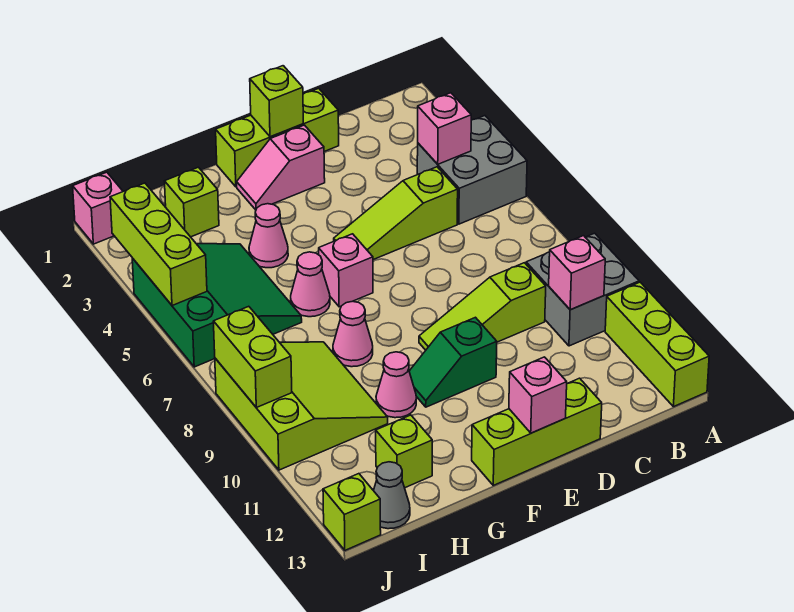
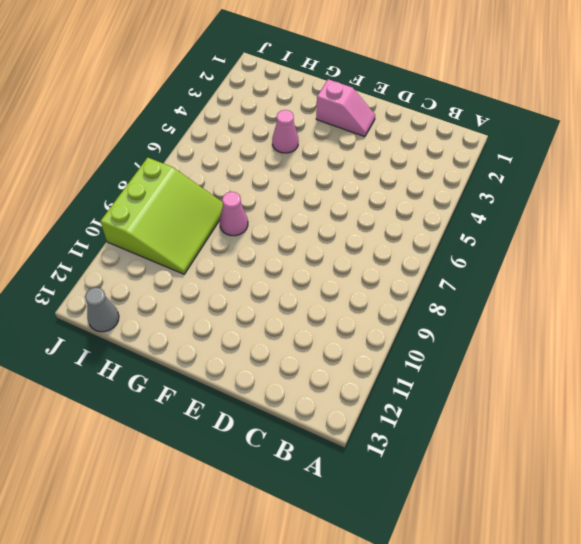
pink 1x2 slope [316,79,375,137] -> pink 1x2 slope turned to [237,125,325,210]
none -> grey 2x2 brick [417,116,527,224]
none -> grey 2x2 brick [526,233,639,346]
none -> lime 1x3 brick [605,282,709,407]

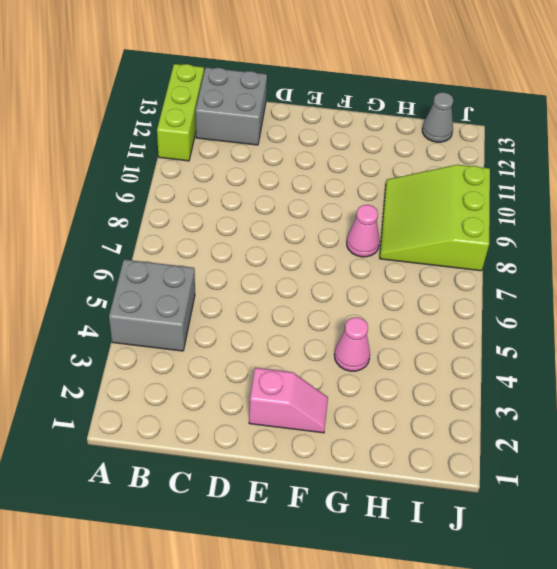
grey 2x2 brick [195,67,267,145] -> grey 2x2 brick moved to [526,233,639,346]
none -> lime 1x3 slope [334,167,458,260]
none -> lime 1x3 slope [419,263,546,350]
none -> lime 1x3 brick [216,88,339,187]

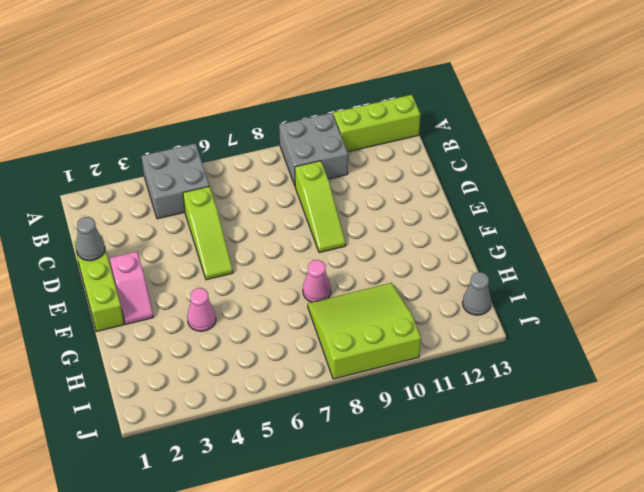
grey 1x1 cone [76,217,105,261] -> none
none -> lime 1x3 brick [472,378,602,485]
none -> green 1x2 slope [409,317,497,407]
none -> pink 1x1 brick [319,234,373,307]

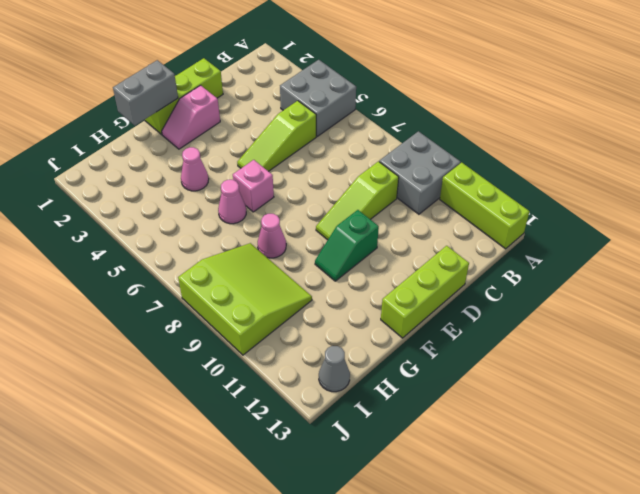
grey 1x2 brick [113,60,178,125] -> none
none -> pink 1x1 cone [376,352,416,418]
none -> lime 1x1 brick [165,167,219,237]
none -> green 3x3 slope [132,244,302,367]

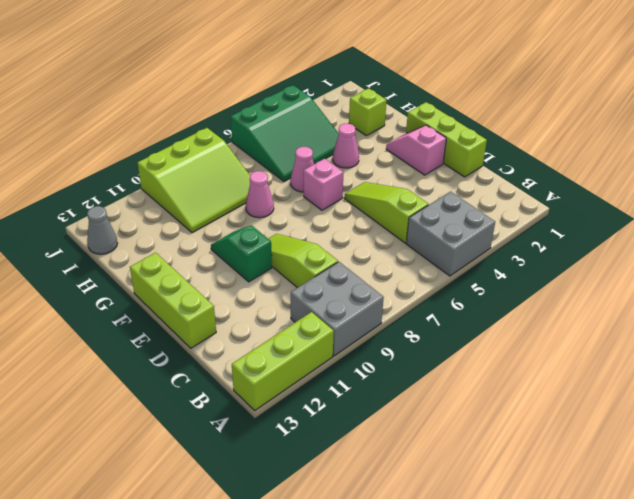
none -> pink 1x1 cone [376,352,416,418]
none -> lime 1x1 brick [376,415,432,488]
none -> pink 1x1 brick [73,172,123,244]

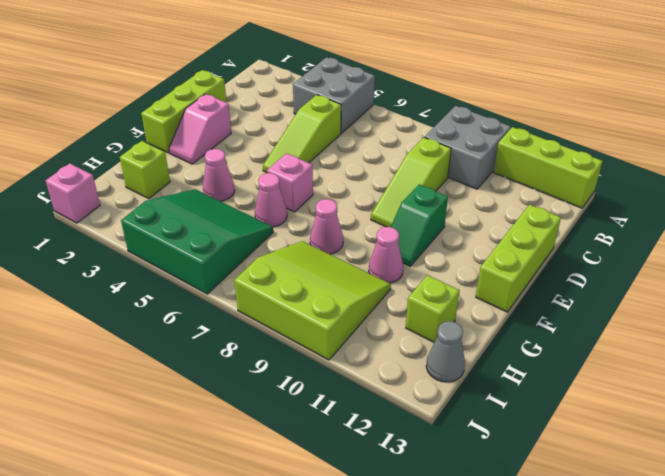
none -> lime 1x1 brick [323,474,381,550]
none -> pink 1x1 brick [418,93,471,164]
none -> pink 1x1 brick [549,236,605,310]

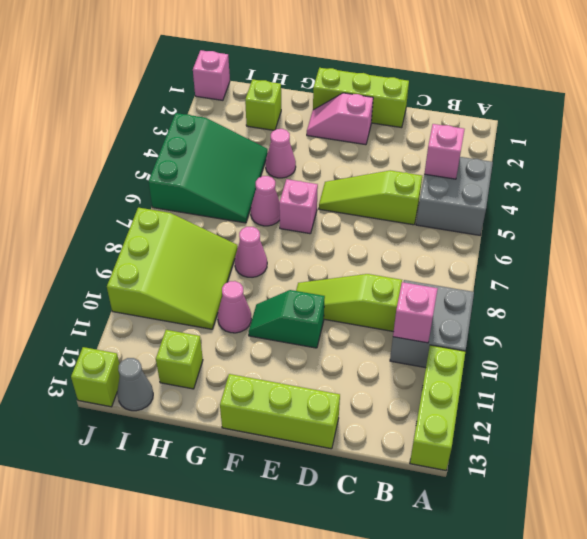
none -> lime 1x1 brick [250,66,303,137]
none -> pink 1x1 brick [509,357,567,433]
none -> lime 1x3 brick [110,183,207,306]

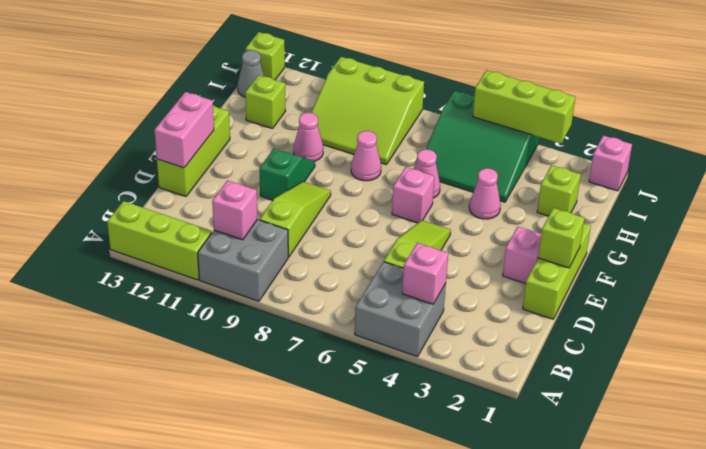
pink 1x2 brick [154,92,214,168] -> pink 1x1 brick [509,357,567,433]
none -> lime 1x2 brick [213,306,292,408]

